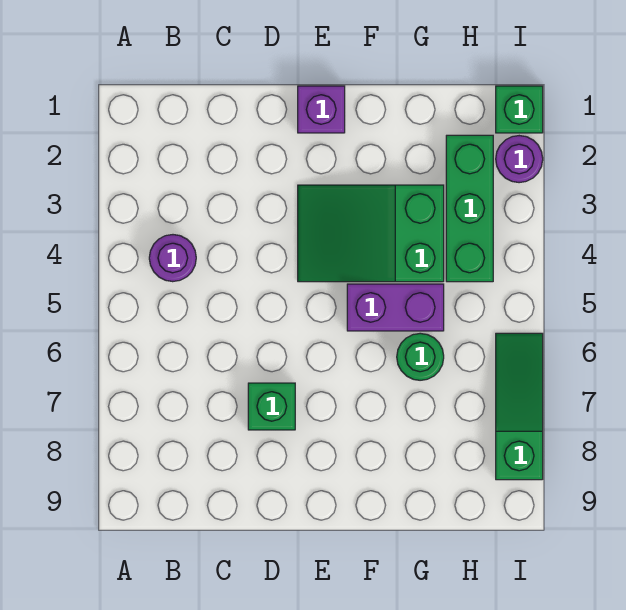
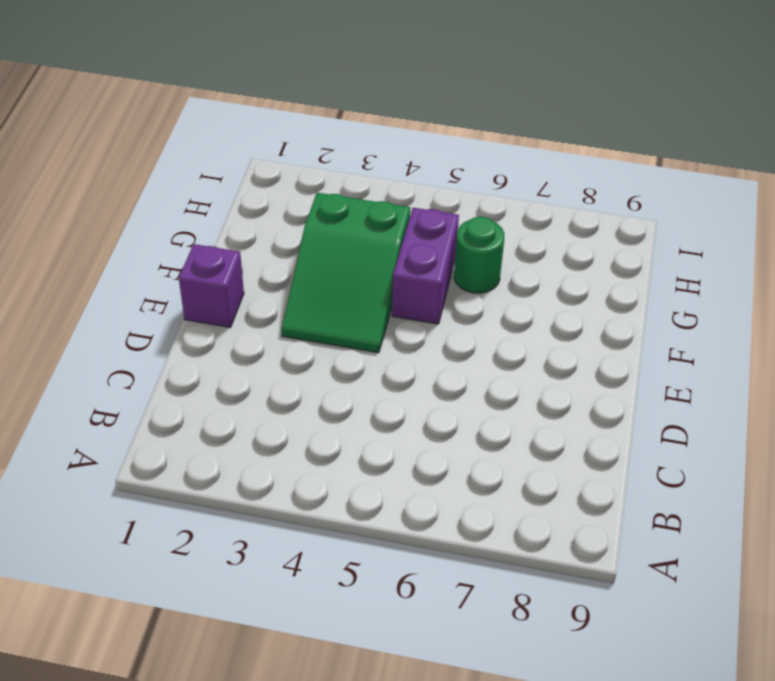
none -> purple 1x1 round brick [149,235,196,282]
none -> green 1x1 brick [248,383,295,430]

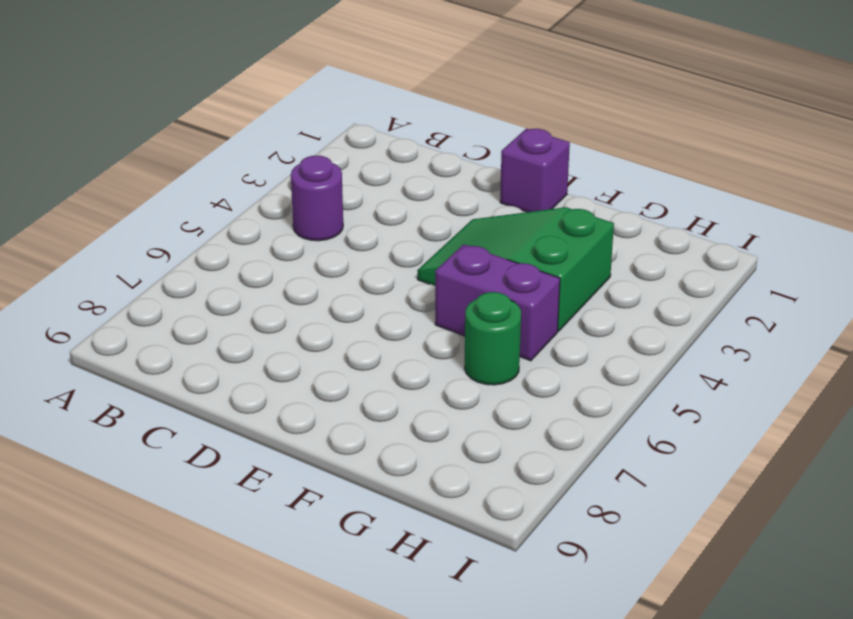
none -> green 1x1 brick [248,383,295,430]
none -> green 1x3 brick [446,135,493,282]

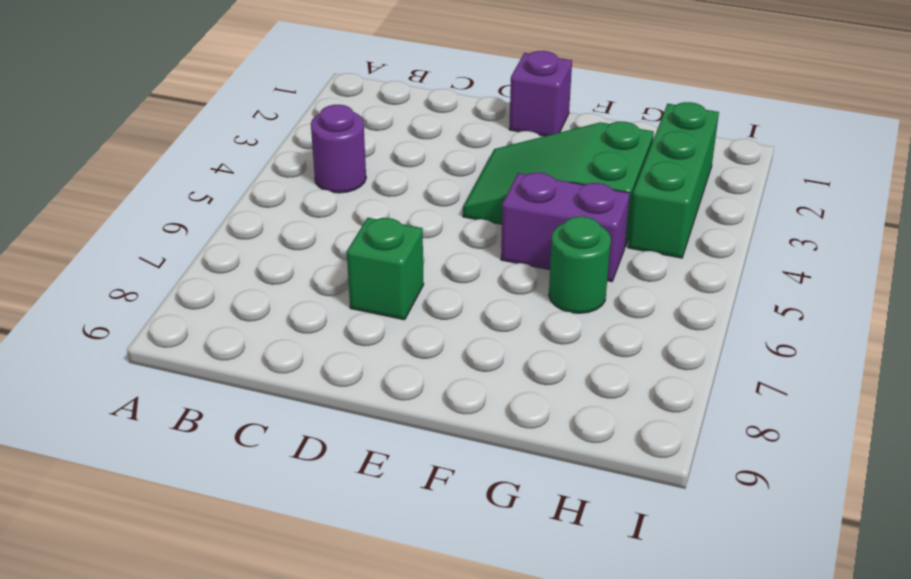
none -> green 1x1 brick [496,86,543,133]
none -> purple 1x1 round brick [496,136,543,183]

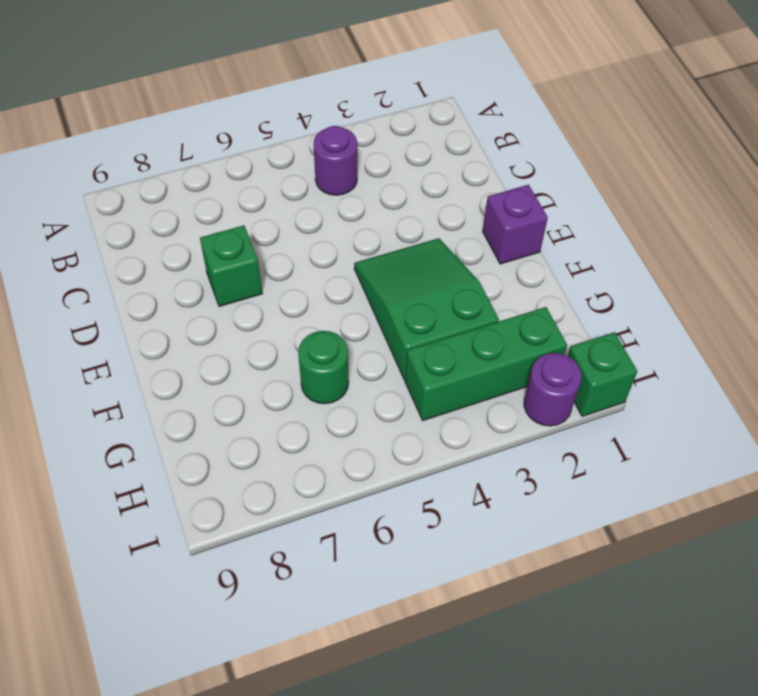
none -> purple 1x2 brick [347,284,444,331]
none -> green 1x3 slope [496,333,543,480]

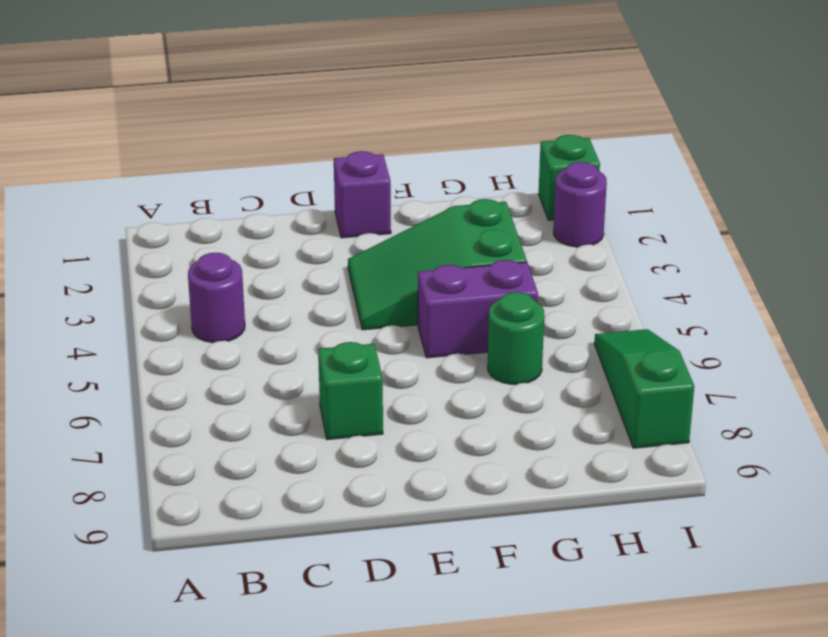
none -> green 1x3 brick [446,135,493,282]

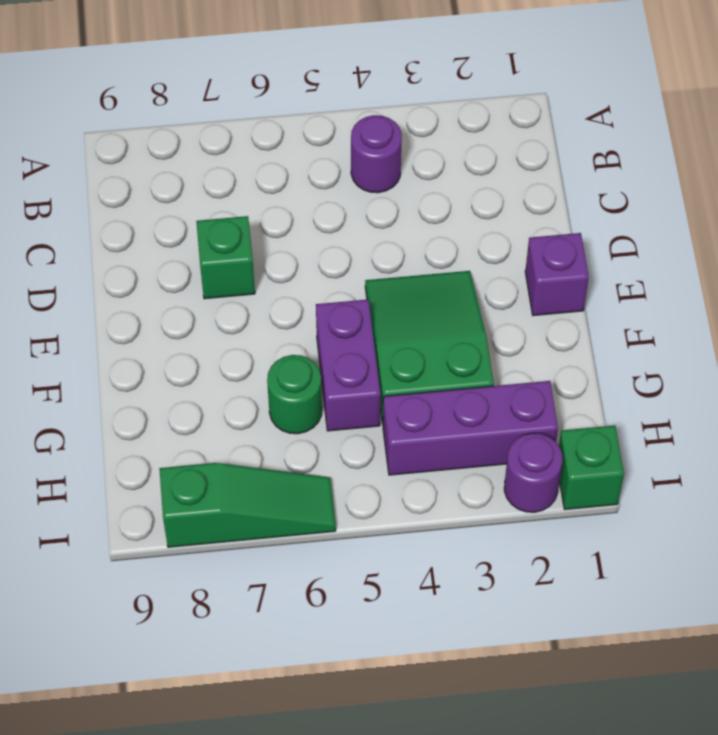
purple 1x3 brick [383,381,558,475] -> green 1x3 brick [446,135,493,282]

